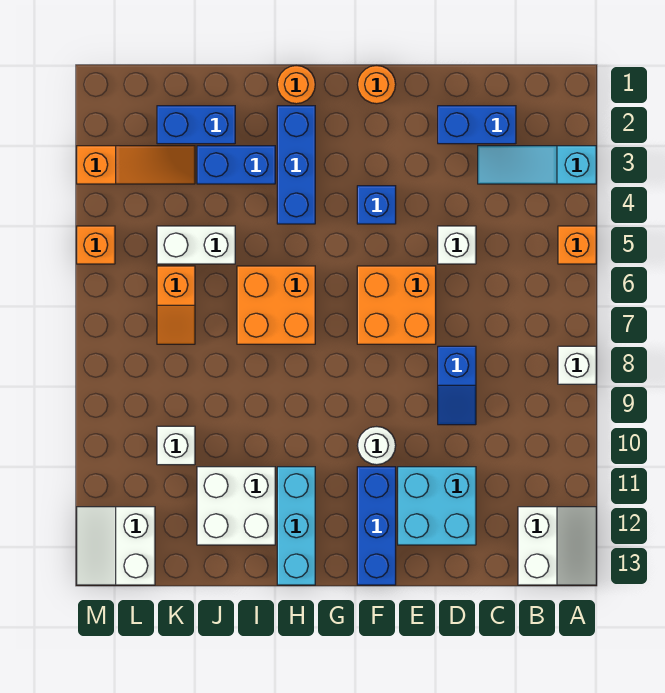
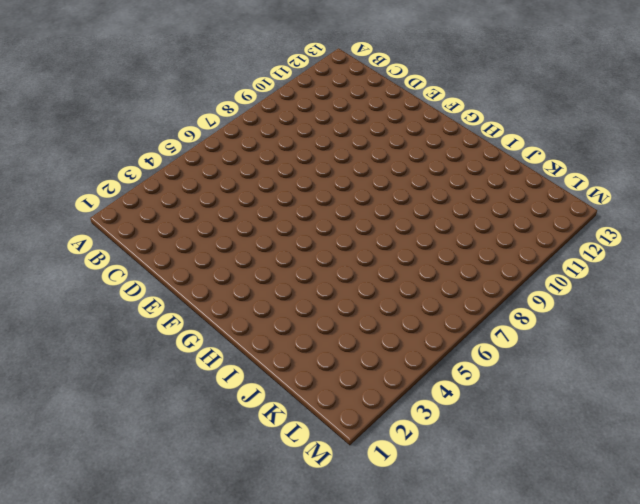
none -> cyan 1x3 slope [478,146,596,184]
none -> orange 1x1 brick [558,226,596,264]
none -> white 1x1 brick [558,346,596,384]

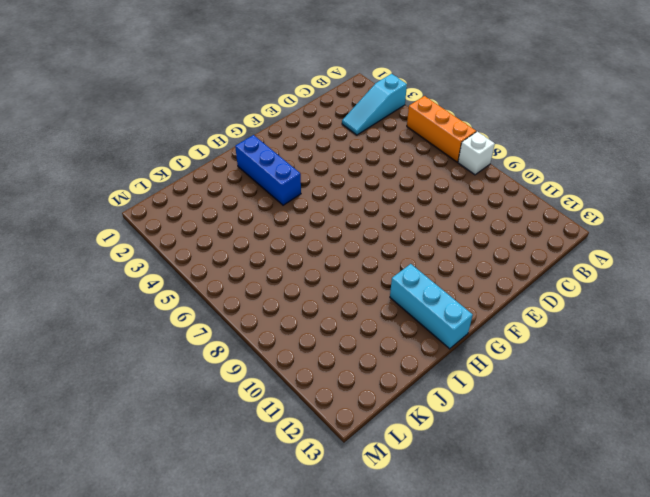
orange 1x3 brick [407,96,476,162] -> orange 1x1 brick [558,226,596,264]
none -> white 2x2 slope [518,507,596,585]
none -> blue 1x2 brick [438,106,516,144]
none -> white 1x1 brick [438,226,476,264]

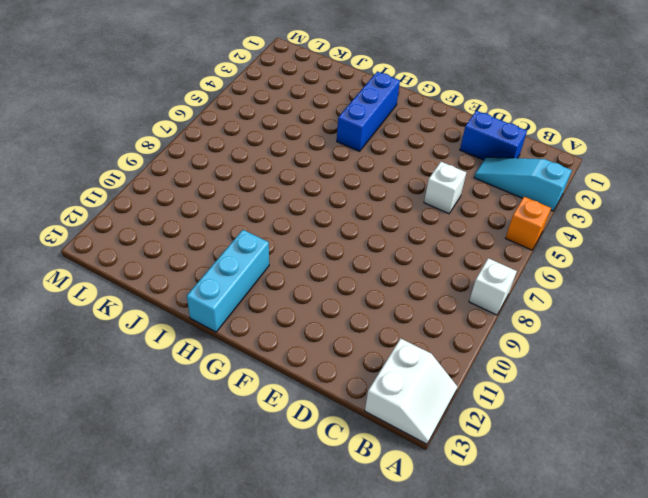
none -> blue 1x2 slope [438,346,476,425]
none -> cyan 2x2 brick [398,467,476,545]
none -> orange 2x2 brick [357,266,436,344]

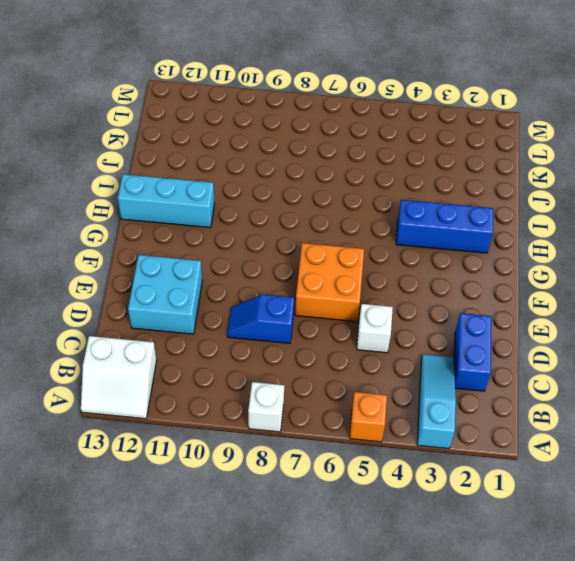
none -> orange 1x1 round brick [357,66,396,104]
none -> blue 1x1 brick [357,186,396,224]
none -> white 1x1 round brick [357,427,396,465]

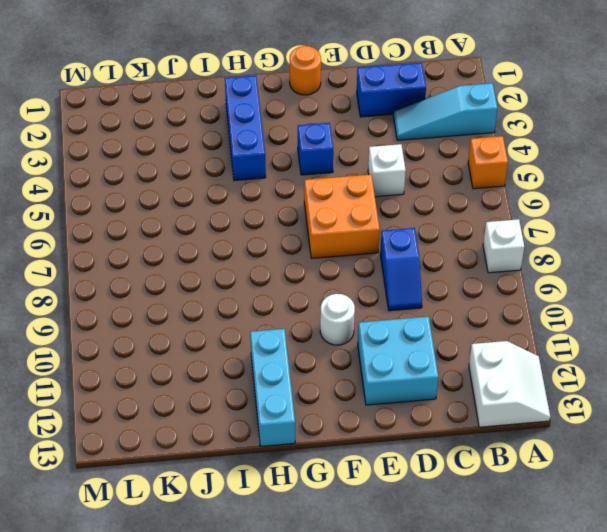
none -> blue 1x3 brick [357,467,396,585]
none -> orange 1x1 round brick [277,66,315,104]
none -> orange 2x2 brick [237,266,315,344]

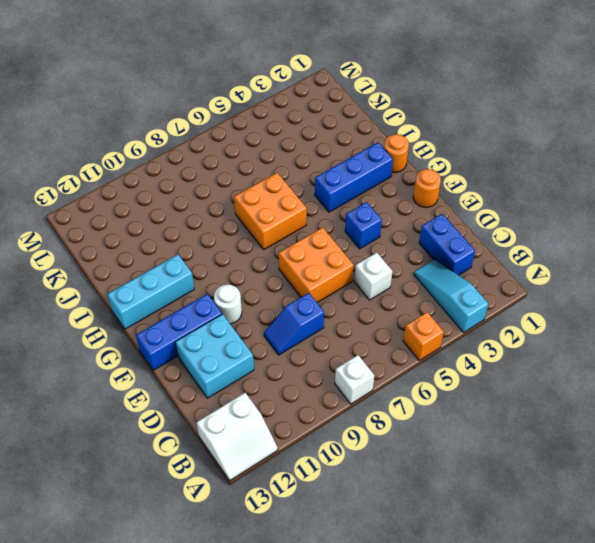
none -> blue 1x2 brick [197,146,275,184]
none -> white 2x2 brick [197,467,275,545]
none -> blue 1x2 brick [157,106,235,144]

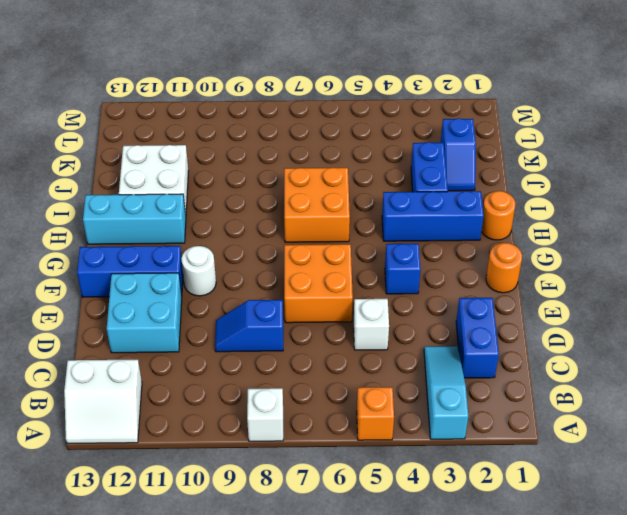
blue 1x2 slope [441,118,476,191] -> blue 1x2 brick [157,106,235,144]
none -> white 1x2 brick [157,226,235,264]
none -> orange 1x3 slope [77,146,195,184]
none -> orange 1x2 slope [157,266,195,344]

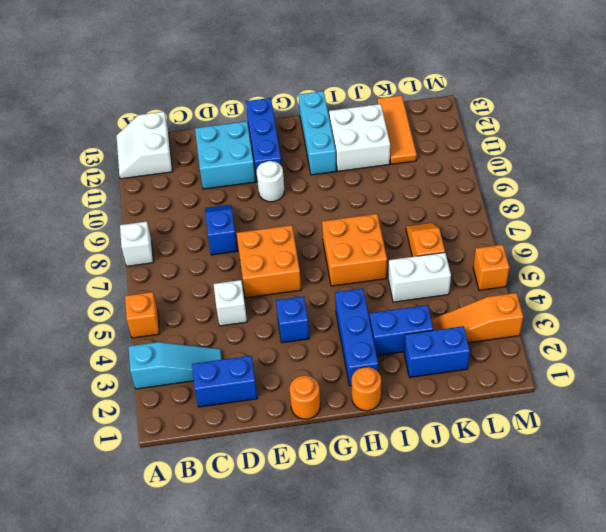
orange 1x3 tile [377,95,417,164] -> none
none -> white 1x1 brick [157,426,195,465]
none -> white 2x2 slope [77,507,155,585]

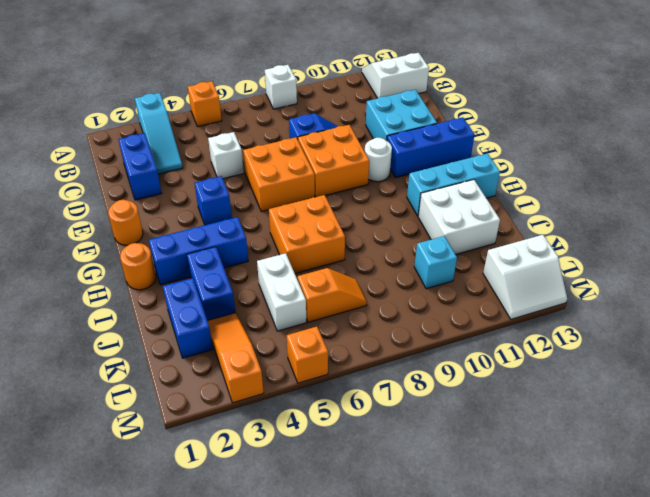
orange 2x2 brick [298,125,369,197] -> none
cyan 1x1 brick [414,236,457,289] -> white 1x1 brick [157,426,195,465]

